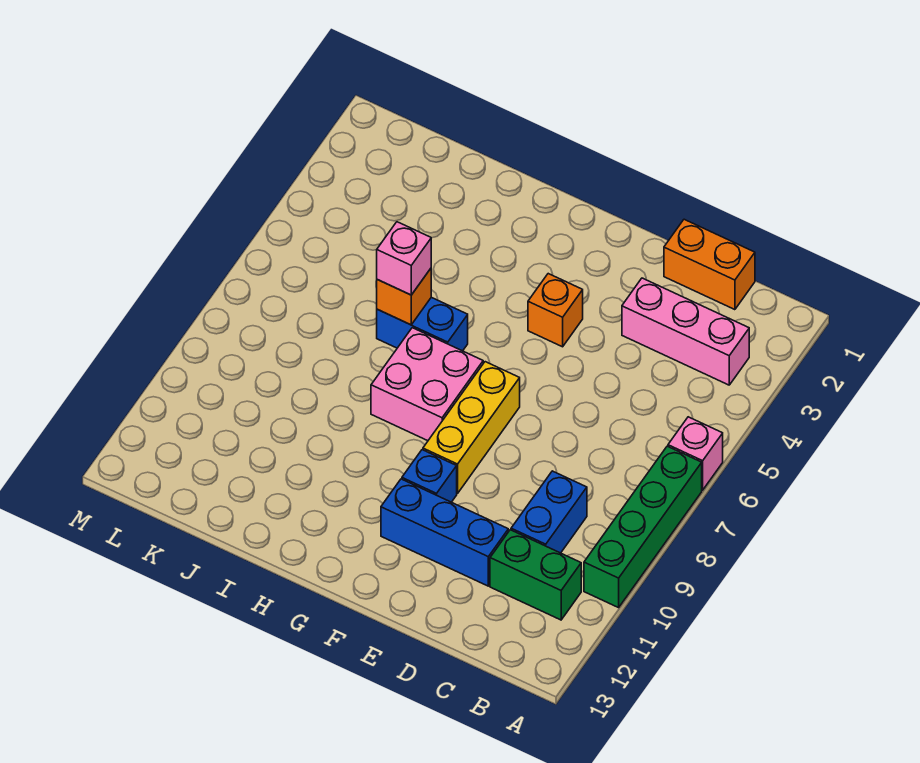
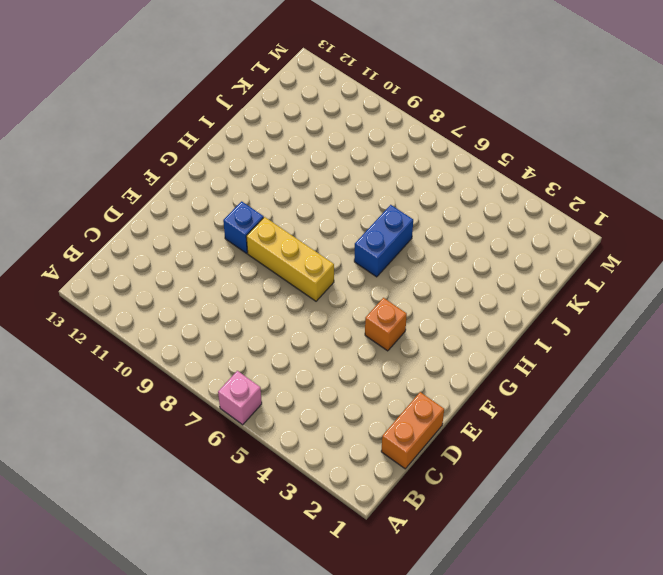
none -> green 1x4 brick [584,446,702,608]
none -> pink 1x3 brick [622,278,749,385]
none -> green 1x2 brick [490,530,581,620]

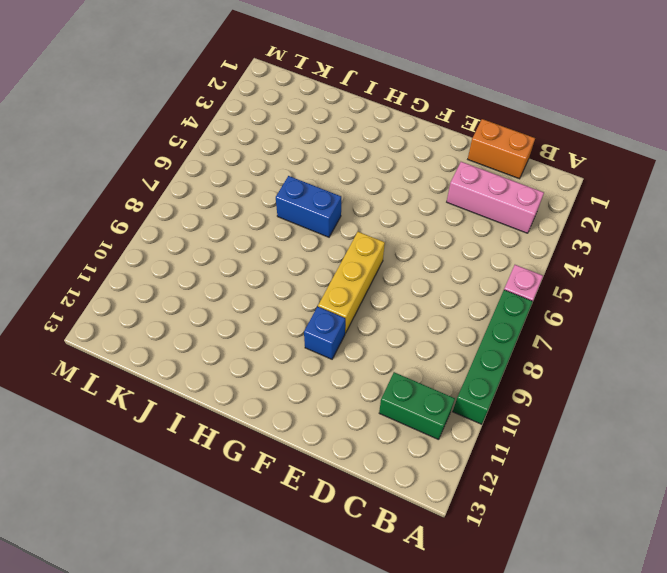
none -> blue 1x2 brick [511,471,587,553]
none -> blue 1x3 brick [381,479,508,586]
none -> orange 1x1 brick [528,274,583,347]

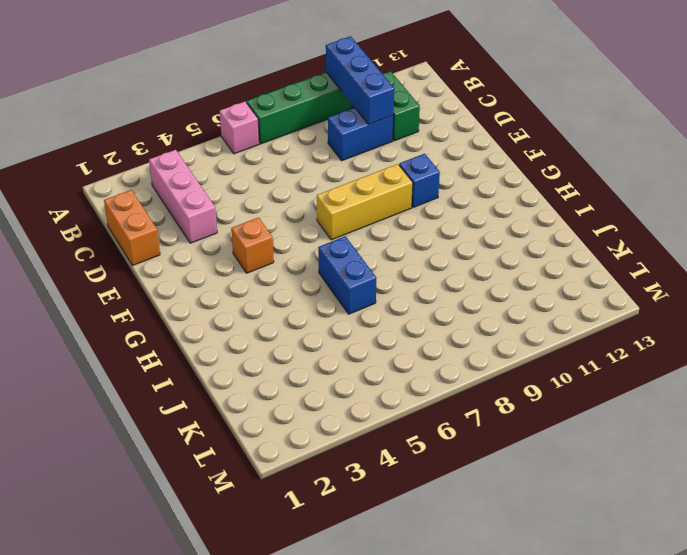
blue 1x3 brick [326,36,394,125] -> blue 1x3 brick moved to [381,479,508,586]
none -> pink 2x2 brick [371,328,483,441]
none -> orange 1x1 brick [377,269,431,325]
none -> pink 1x1 brick [377,222,431,295]

